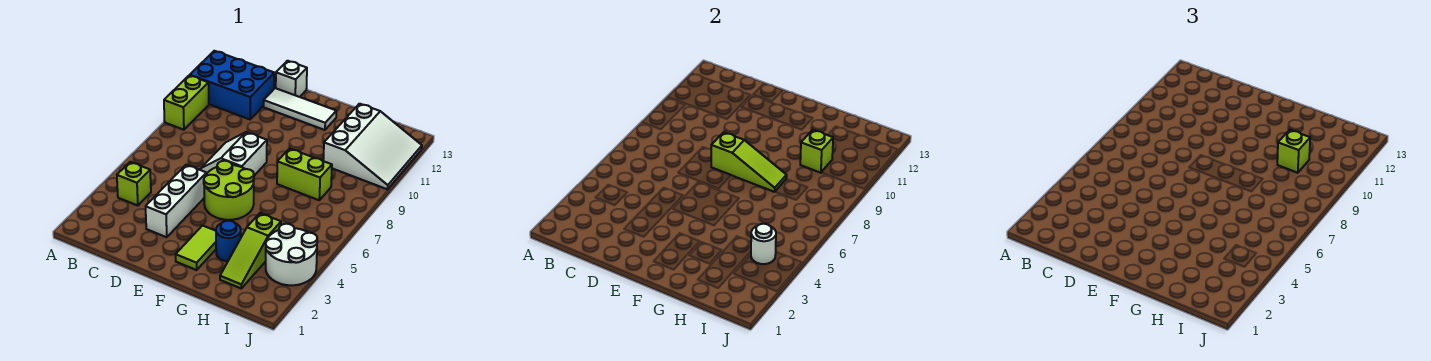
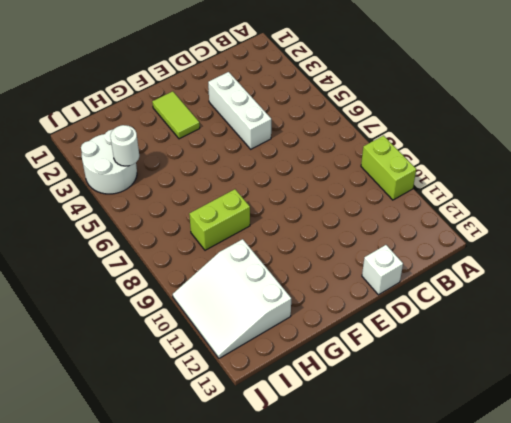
none -> blue 2x3 brick [190,51,274,119]
none -> lime 1x1 brick [117,162,151,206]
none -> white 2x2 slope [200,132,267,176]

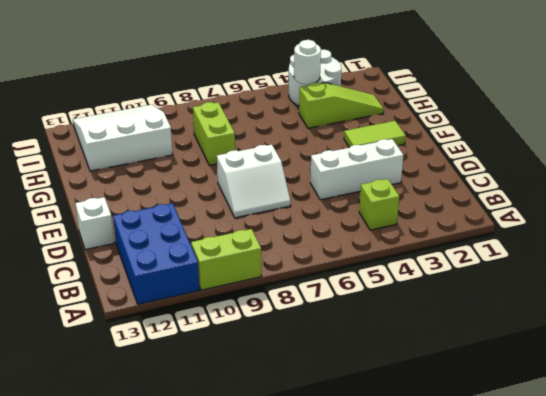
none -> white 1x3 tile [264,88,336,130]
none -> lime 2x2 round brick [204,161,254,220]
none -> blue 1x1 round brick [216,221,241,261]

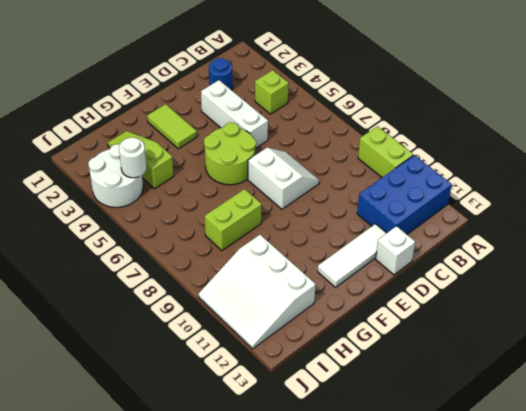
blue 1x1 round brick [209,58,233,90] -> blue 1x1 round brick moved to [216,221,241,261]
none -> lime 1x3 slope [711,132,787,192]
none -> lime 1x1 brick [800,130,833,173]
none -> lime 1x1 brick [1277,130,1310,173]

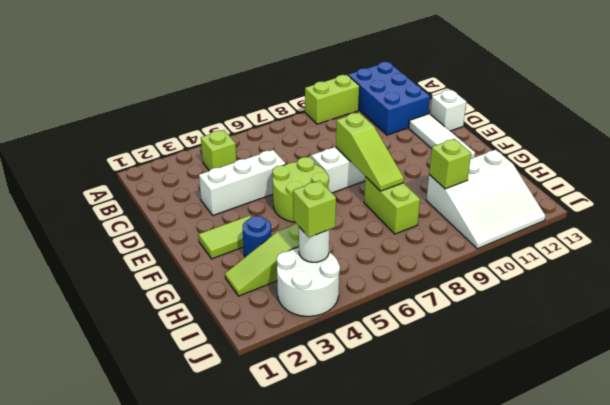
lime 1x1 brick [293,181,336,237] -> lime 1x1 brick moved to [1277,130,1310,173]

